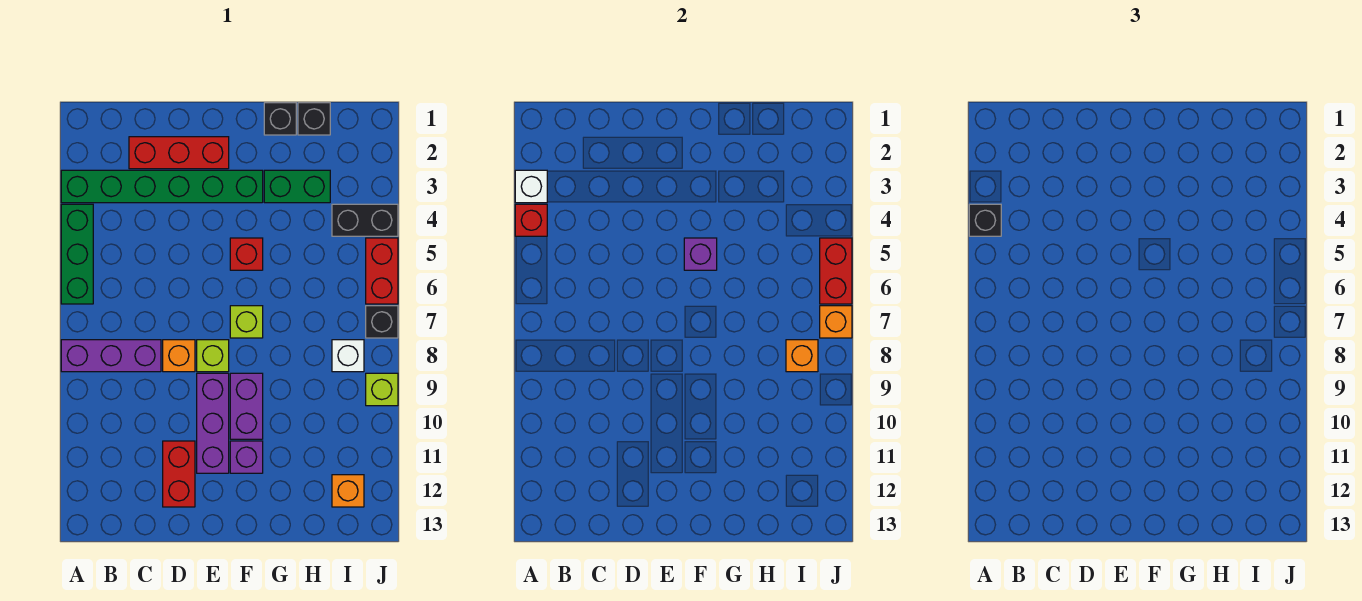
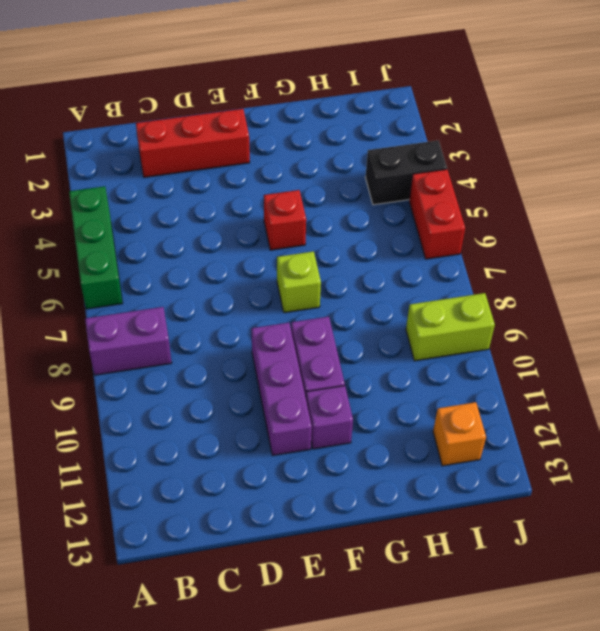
purple 1x2 brick [85,307,172,375] -> purple 1x3 brick [61,340,161,372]
lime 1x2 brick [406,293,495,361] -> lime 1x1 brick [366,373,398,406]
none -> green 1x6 brick [61,170,263,203]
none -> orange 1x1 brick [163,340,195,372]
none -> red 1x2 brick [163,441,195,507]

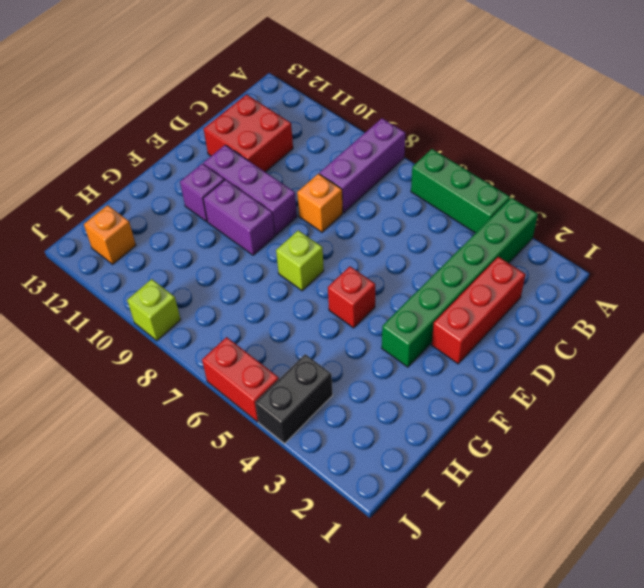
red 2x2 brick [204,95,293,172] -> red 1x2 brick [163,441,195,507]
none -> lime 1x1 brick [197,340,229,372]
none -> black 1x1 brick [264,103,296,135]
none -> green 1x2 brick [264,170,330,203]

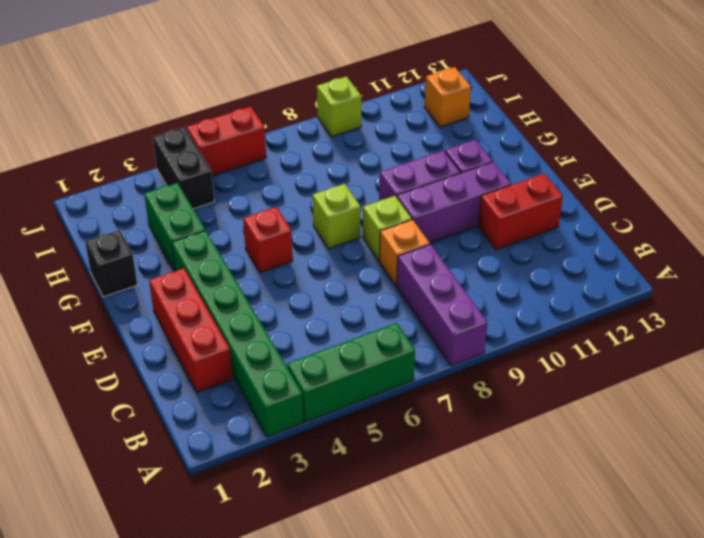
none -> black 1x1 brick [298,103,330,135]
none -> white 1x1 brick [332,340,364,372]
none -> black 1x1 brick [366,306,398,338]

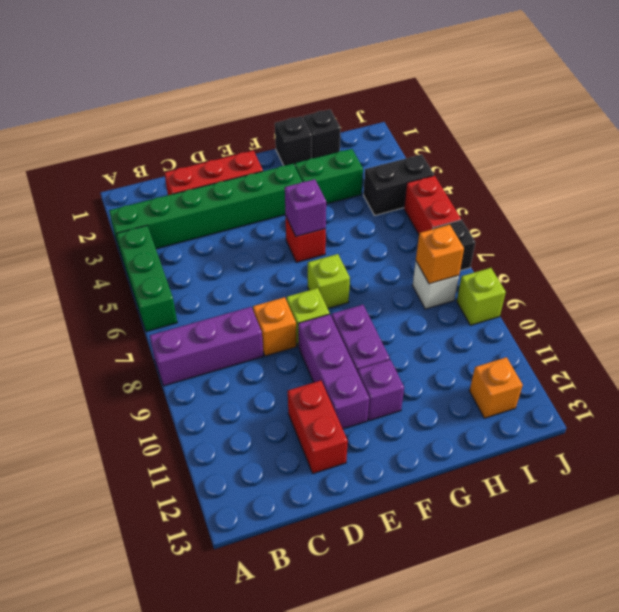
none -> white 1x1 brick [515,170,547,203]
none -> red 1x1 brick [515,204,547,236]
none -> red 1x2 brick [820,238,852,304]

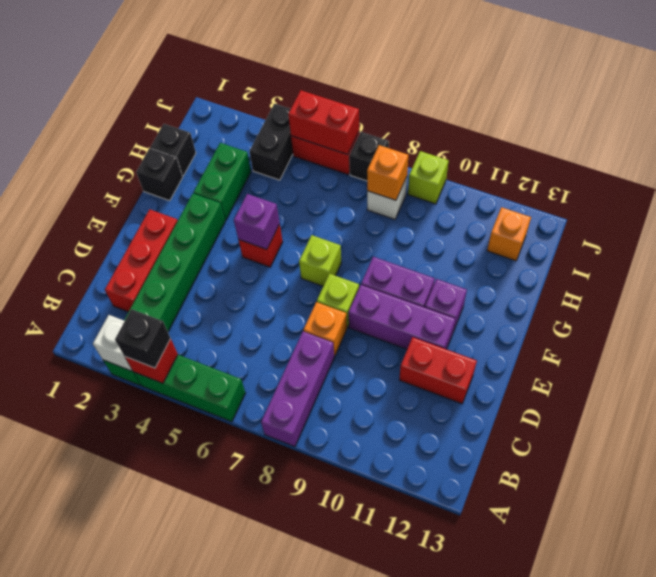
none -> orange 1x1 brick [820,306,852,338]

